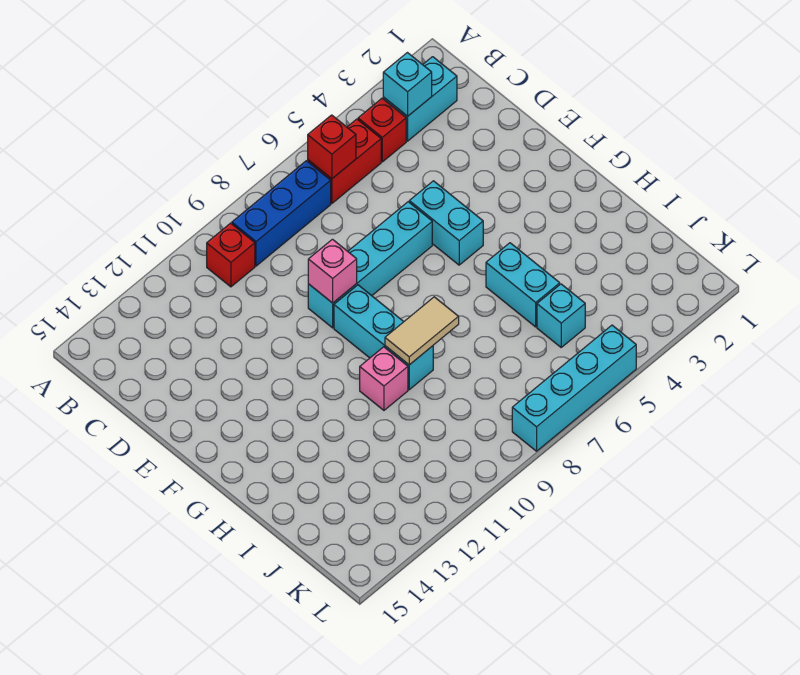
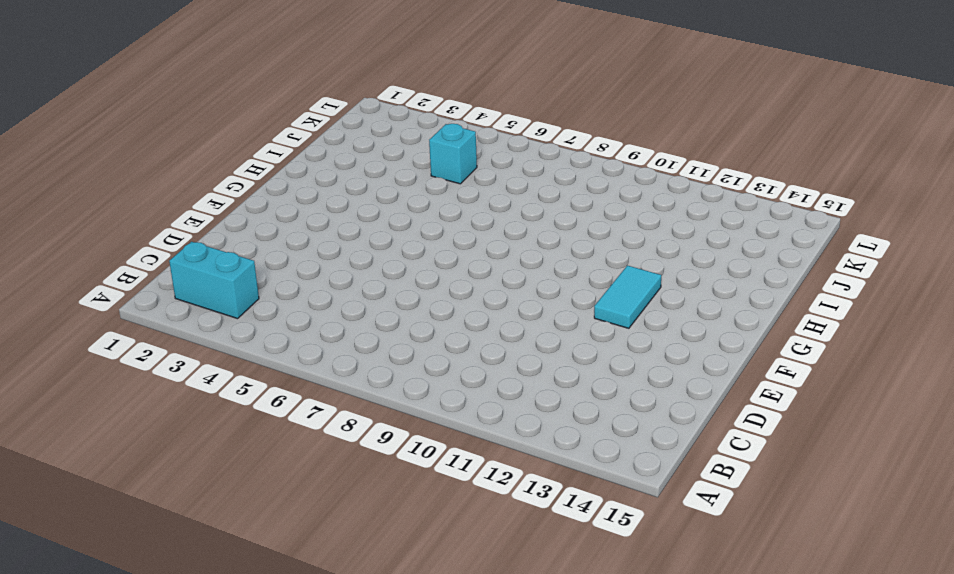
cyan 1x2 tile [594,265,661,328] -> none
none -> red 1x1 brick [358,98,406,162]
none -> red 1x2 brick [308,119,381,203]
none -> blue 1x3 brick [232,161,331,266]

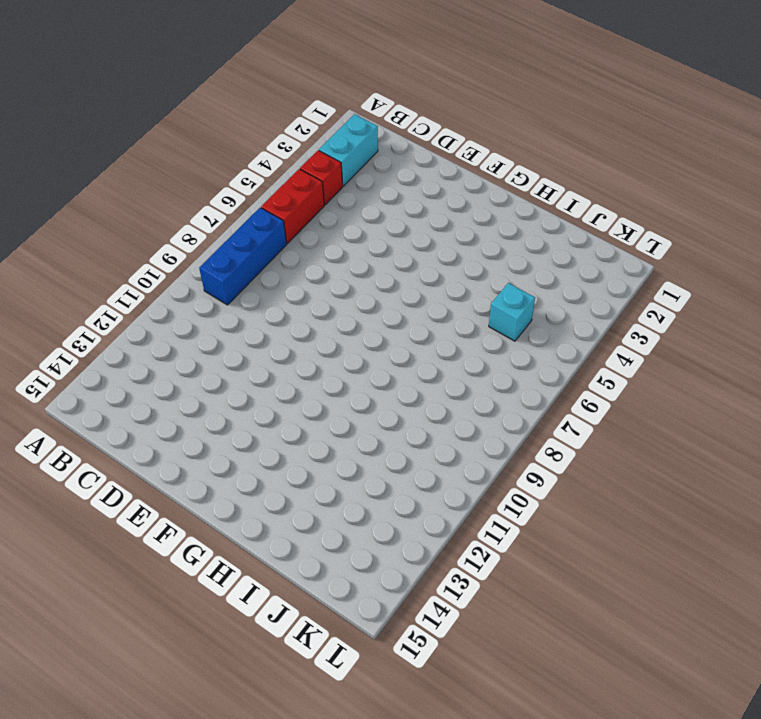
none -> red 1x1 brick [207,223,255,287]
none -> cyan 1x2 brick [409,181,483,265]
none -> cyan 1x4 brick [308,202,432,328]

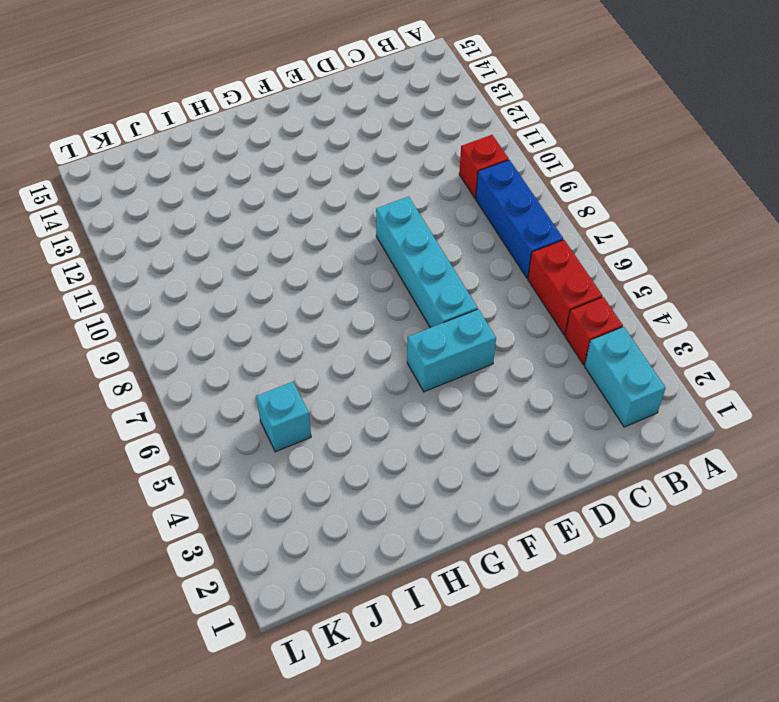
none -> cyan 1x3 brick [334,285,433,390]
none -> cyan 1x2 brick [486,243,560,327]
none -> pink 1x1 brick [360,347,408,410]

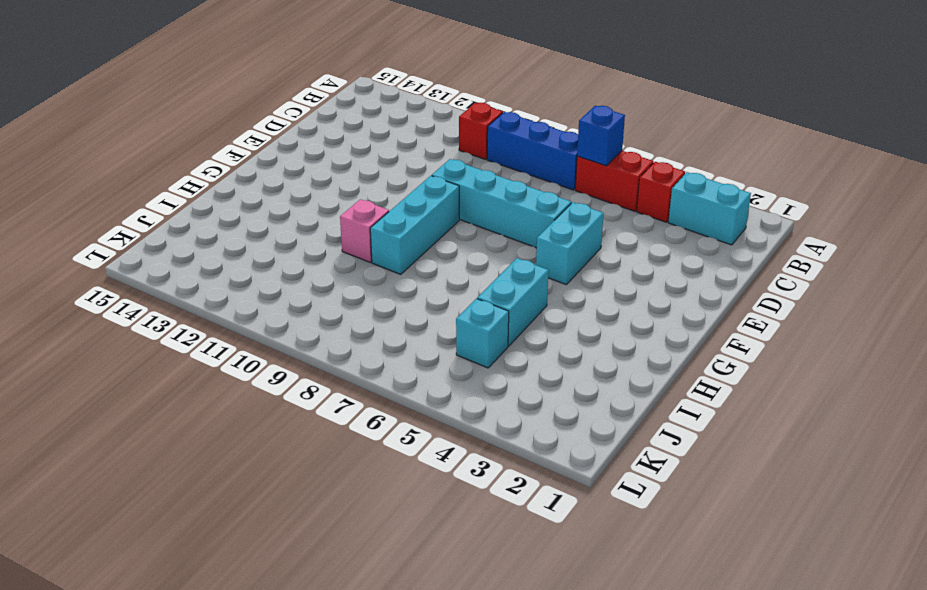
blue 1x1 brick [577,106,625,166] -> red 1x1 brick [308,115,356,179]
none -> cyan 1x4 brick [512,325,636,451]
none -> cyan 1x1 brick [383,53,432,116]
none -> pink 1x1 brick [308,239,357,303]

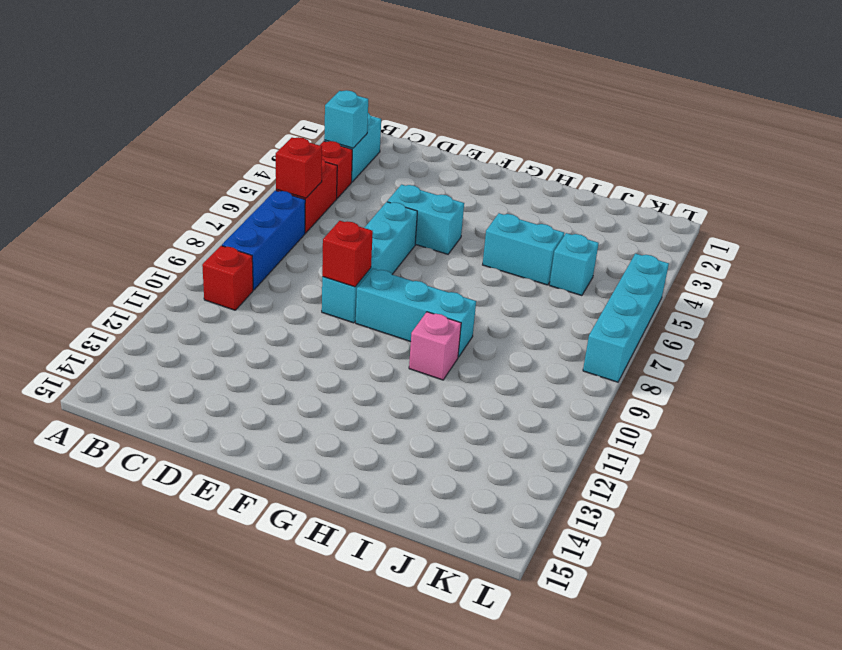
red 1x1 brick [322,221,373,287] -> pink 1x1 brick [308,239,357,303]
none -> tan 1x2 tile [385,297,459,365]

